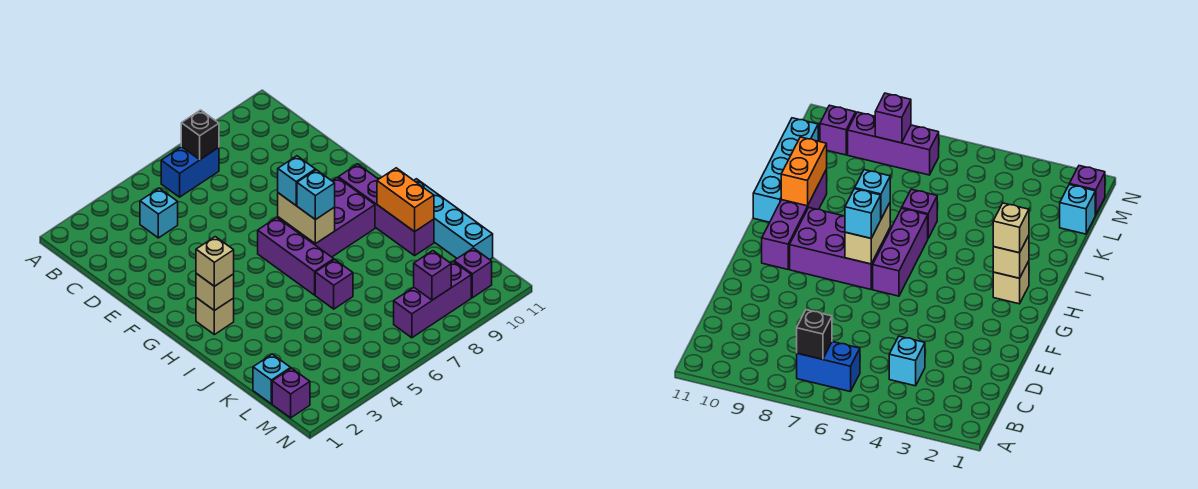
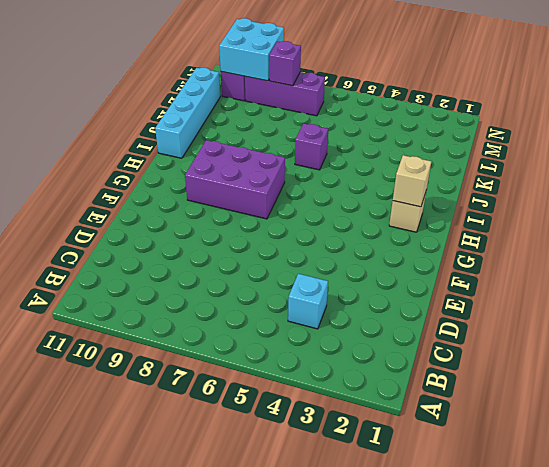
cyan 2x2 brick [219,18,284,81] -> none
none -> blue 1x2 brick [161,147,219,197]
none -> purple 1x3 brick [258,217,334,295]
none -> purple 1x4 brick [338,164,434,256]

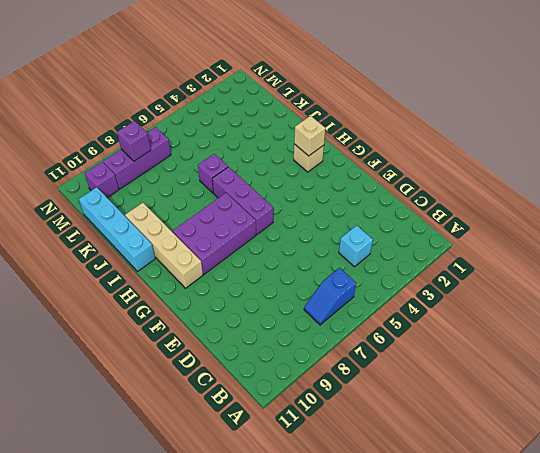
blue 1x2 slope [304,268,356,325] -> blue 1x2 brick [161,147,219,197]
tan 1x4 brick [125,203,203,288] -> purple 1x4 brick [338,164,434,256]
none -> cyan 1x1 brick [253,354,291,404]
none -> purple 1x1 brick [272,368,310,418]
none -> black 1x1 brick [181,110,219,159]

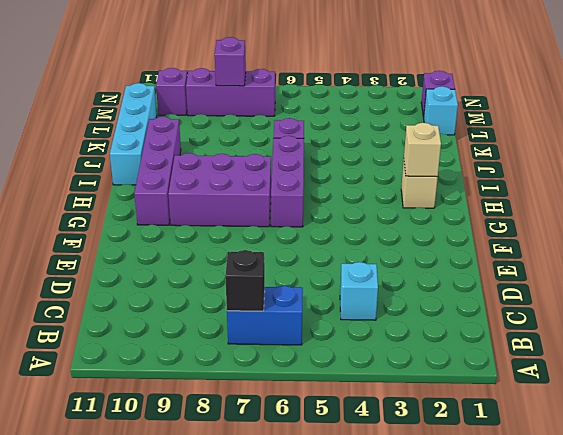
none -> tan 1x2 brick [278,193,335,244]
none -> orange 1x2 brick [377,168,434,232]
none -> cyan 1x1 brick [278,156,315,205]

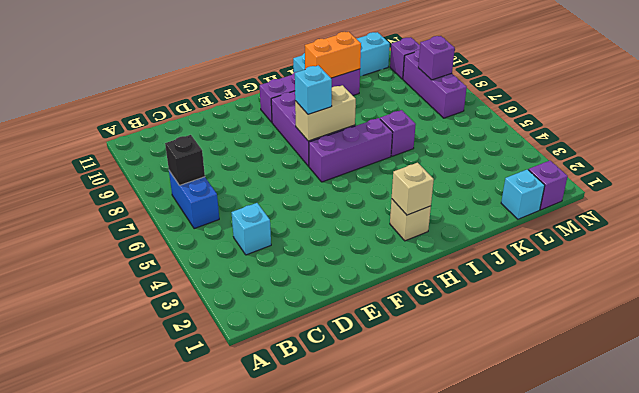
none -> tan 1x1 brick [196,237,234,286]
none -> cyan 1x1 brick [297,170,335,220]

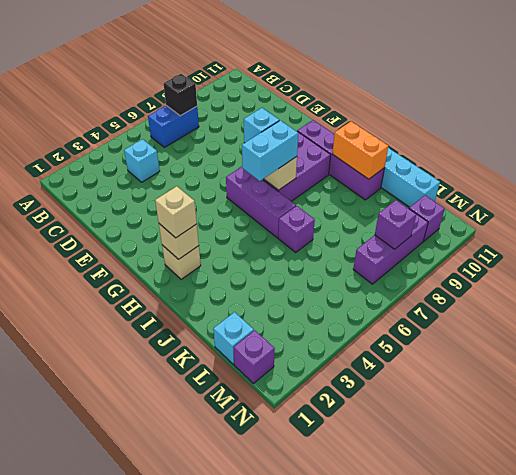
cyan 1x2 brick [242,120,298,181] -> cyan 1x1 brick [297,170,335,220]

